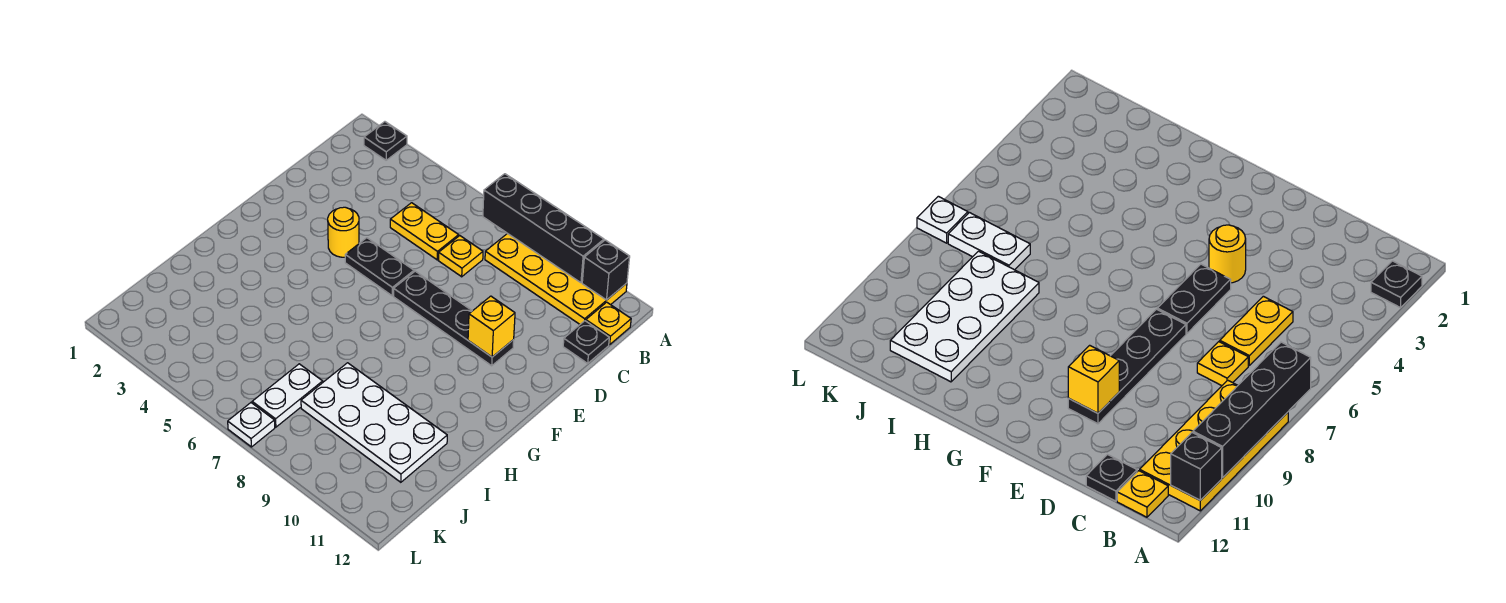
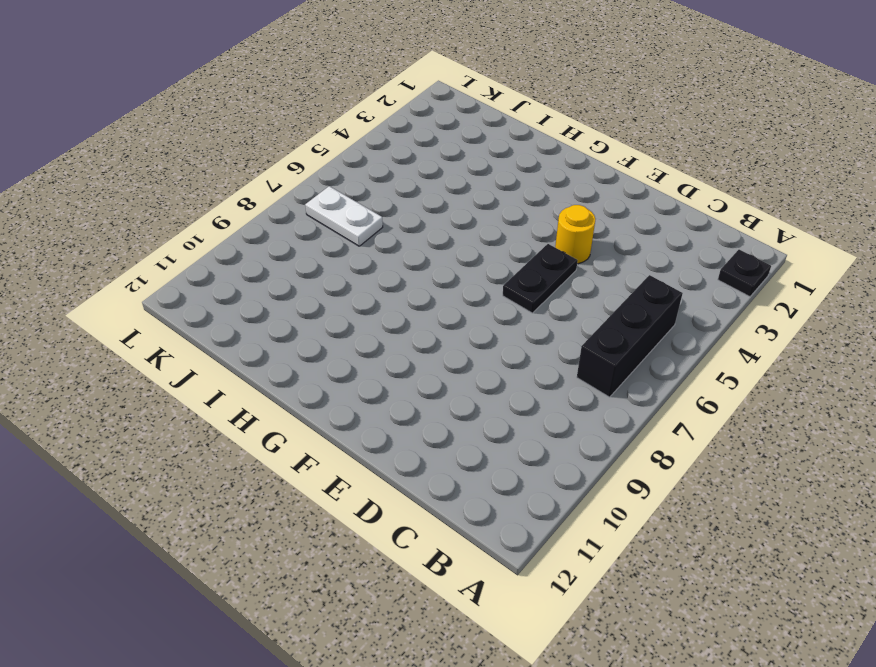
black 1x3 brick [577,275,683,397] -> none
none -> yellow 2x4 plate [485,233,627,324]
none -> yellow 1x1 plate [586,302,631,345]
none -> yellow 1x2 plate [390,203,459,260]

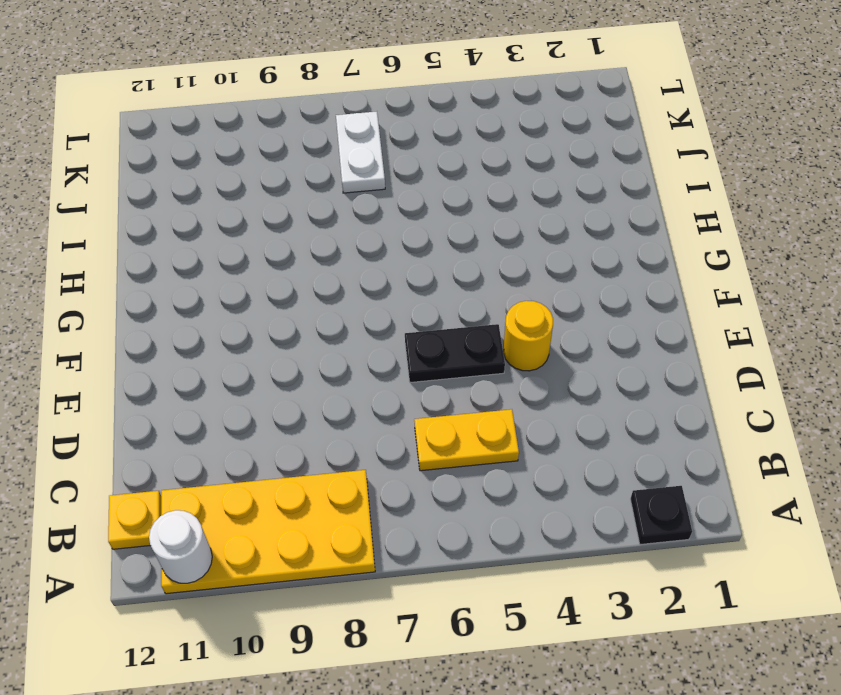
white 1x1 round brick [149,510,212,583] -> black 1x1 brick [582,240,630,300]
none -> yellow 1x1 plate [439,236,483,277]
none -> black 1x1 plate [563,321,609,363]
none -> black 1x4 plate [394,271,514,366]

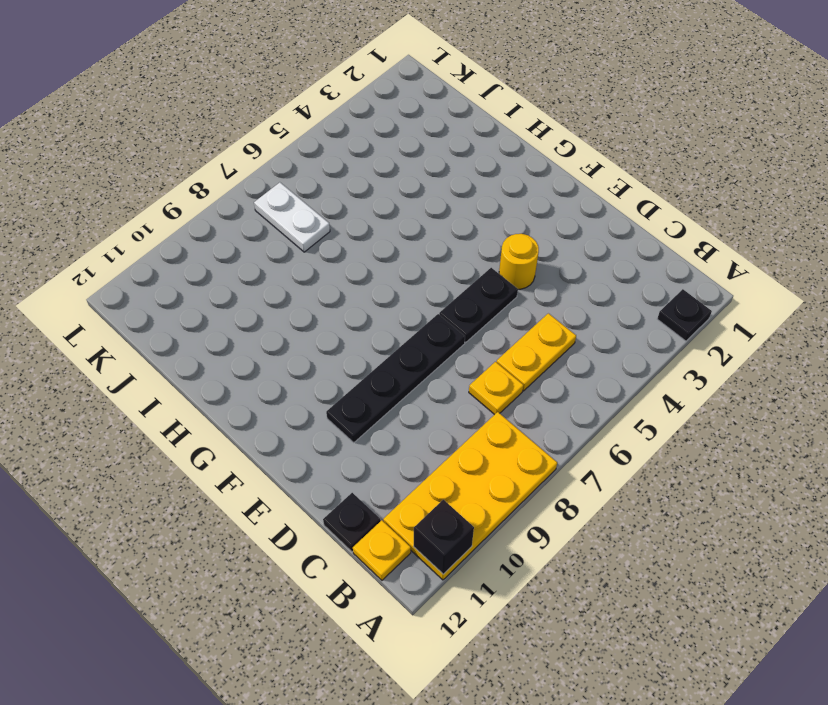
none -> white 2x4 plate [301,363,447,482]
none -> white 1x1 plate [228,403,275,447]
none -> black 1x4 brick [483,174,604,283]

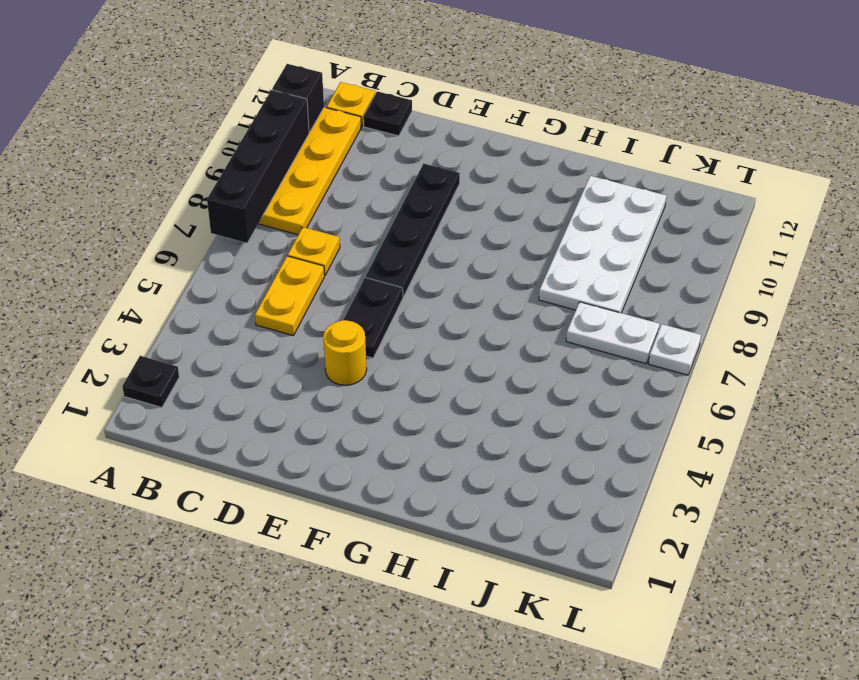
none -> yellow 1x1 brick [468,296,515,357]

